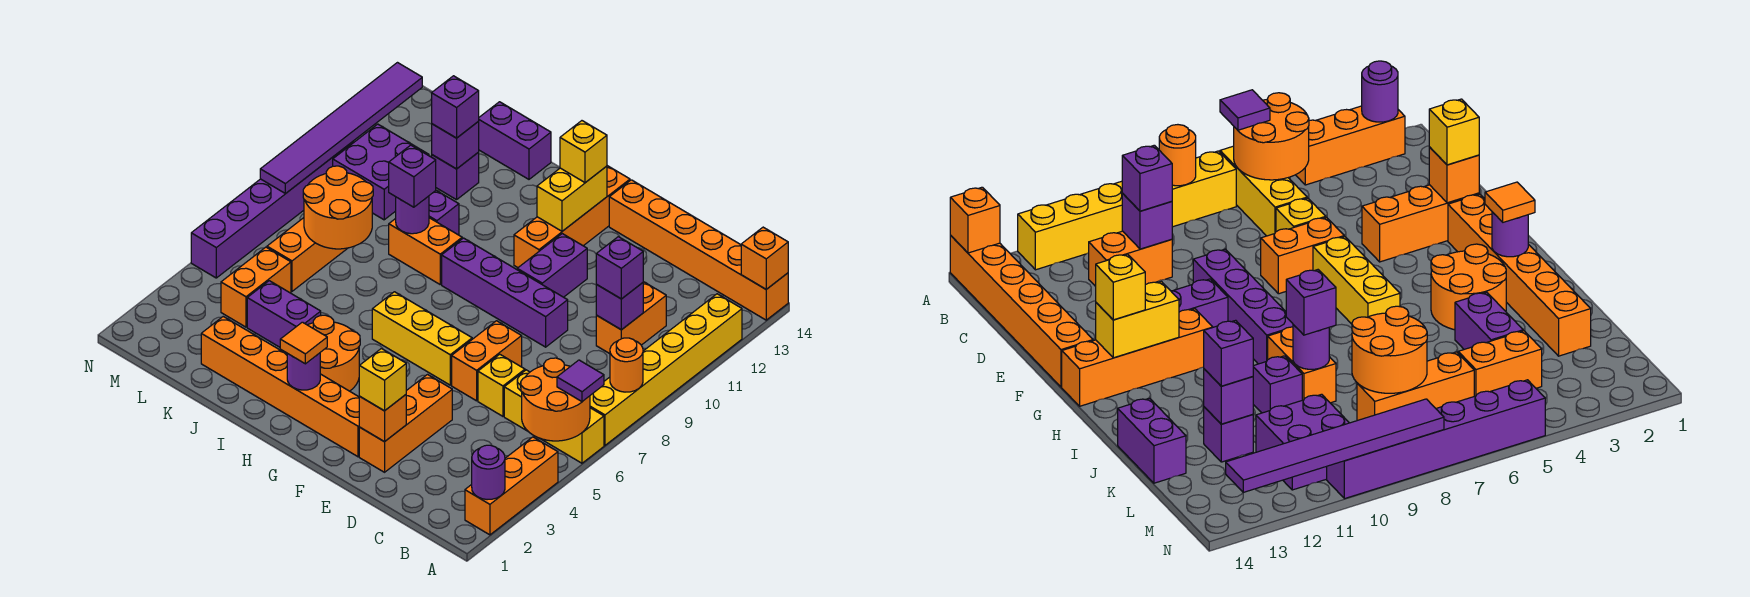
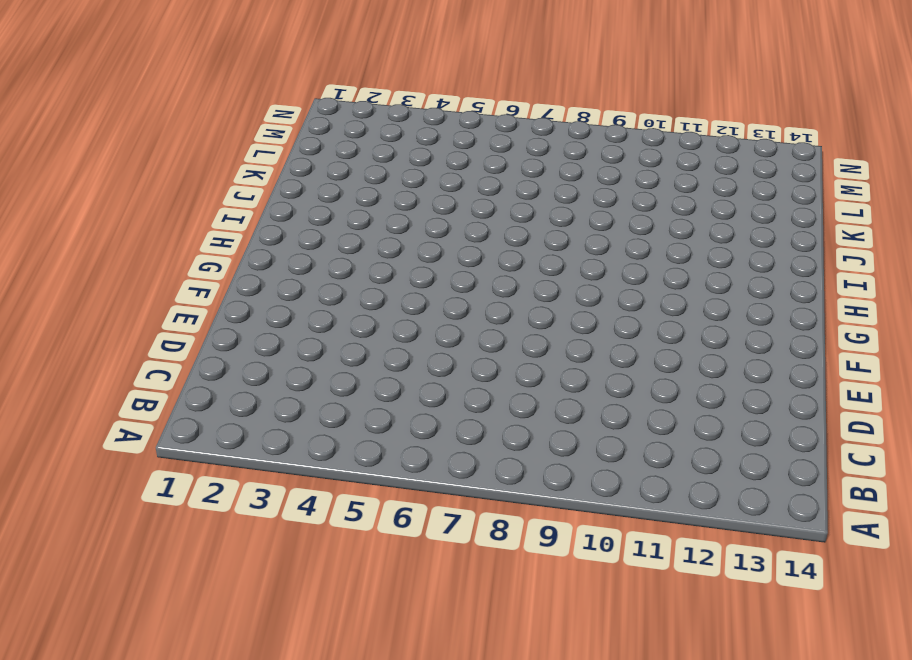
none -> orange 1x3 brick [465,437,558,535]
none -> yellow 1x3 brick [504,370,604,463]
none -> yellow 1x6 brick [590,294,742,445]
none -> orange 1x6 brick [609,180,788,320]

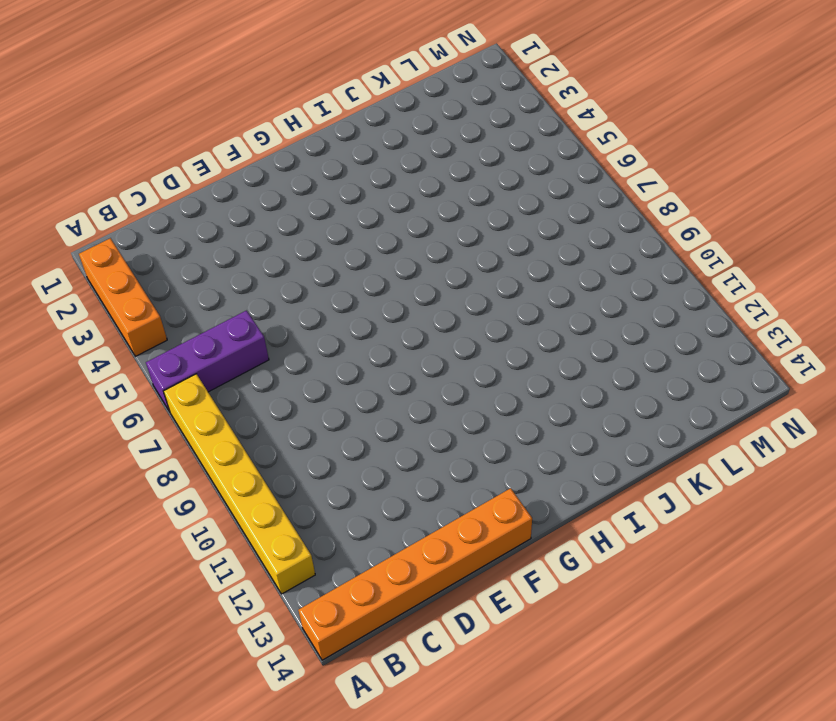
purple 1x3 brick [146,311,269,412] -> yellow 1x3 brick [504,370,604,463]
none -> orange 1x2 brick [596,282,666,354]
none -> yellow 1x1 brick [478,354,525,416]
none -> orange 1x3 brick [359,375,452,472]
none -> orange 1x2 brick [452,321,522,401]

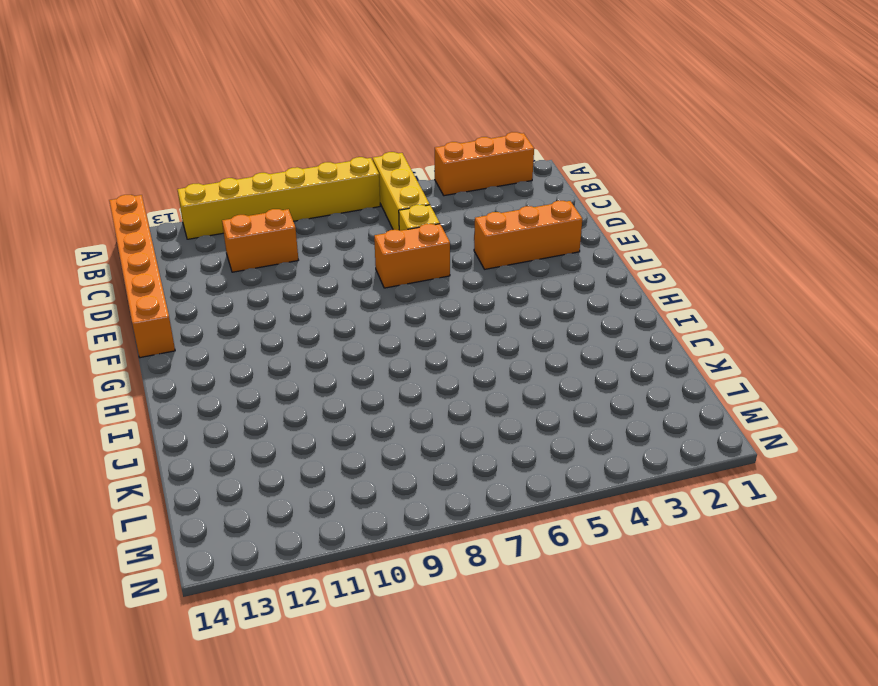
none -> purple 1x4 brick [442,238,568,347]
none -> orange 1x6 brick [201,317,359,457]
none -> yellow 1x3 brick [372,292,472,385]
none -> purple 1x2 brick [517,234,587,297]

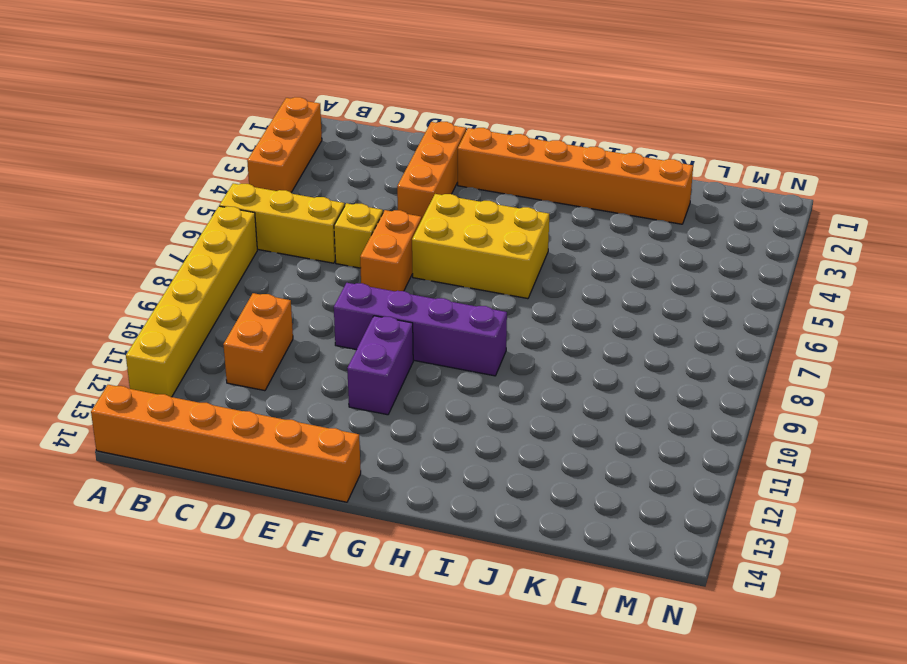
yellow 2x3 brick [412,194,549,299] -> yellow 1x3 brick [372,292,472,385]
none -> orange 1x4 brick [514,166,630,268]
none -> orange 2x2 round brick [308,315,360,391]
none -> orange 1x2 brick [389,218,462,284]
none -> purple 1x2 brick [247,281,321,347]

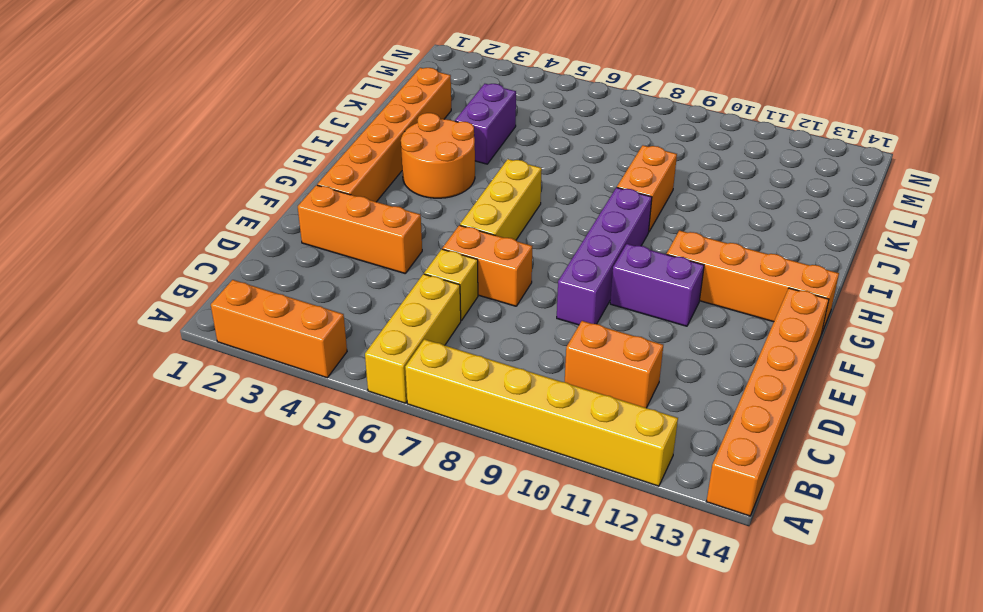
none -> purple 1x1 brick [429,190,459,235]
none -> purple 1x2 brick [479,102,551,179]
none -> purple 1x1 brick [432,153,479,200]
none -> orange 1x2 brick [221,247,291,327]

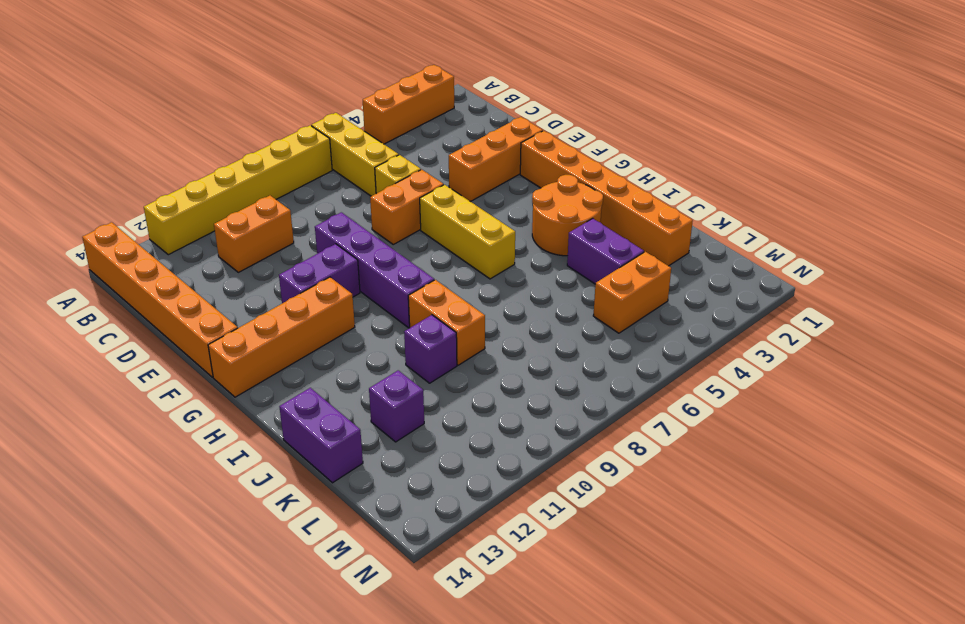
none -> orange 1x3 brick [267,218,348,291]
none -> purple 2x2 brick [333,124,429,220]
none -> purple 1x6 brick [191,142,353,278]
none -> purple 1x1 round brick [472,445,505,500]

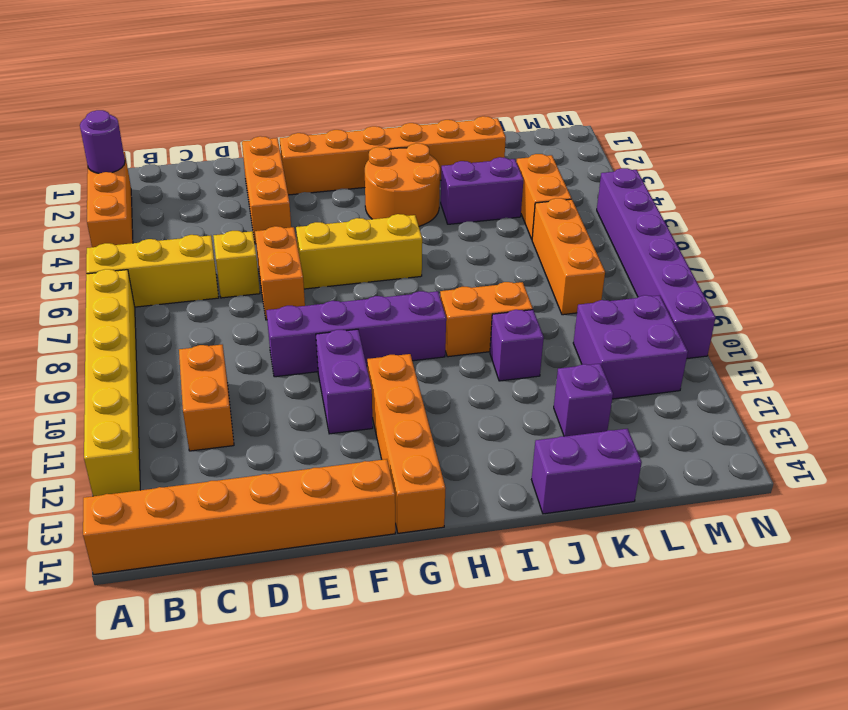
none -> orange 2x2 round brick [521,358,590,441]
none -> orange 1x1 round brick [610,338,643,392]
none -> orange 1x1 brick [741,227,788,289]
none -> purple 1x1 brick [596,283,643,330]

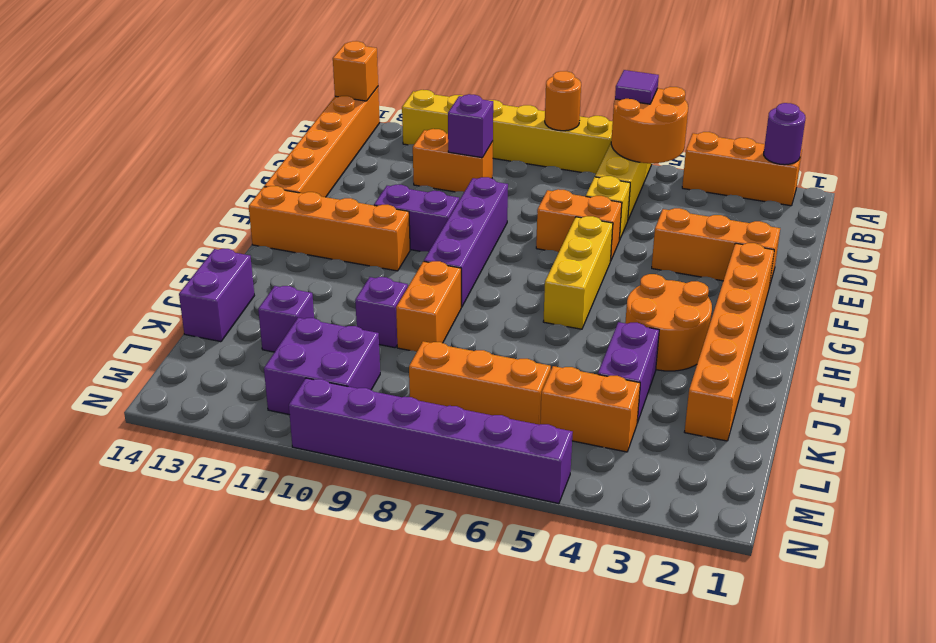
none -> orange 1x1 brick [359,395,406,442]
none -> yellow 1x2 brick [537,166,607,231]
none -> purple 1x1 round brick [287,353,320,390]
none -> purple 1x1 round brick [396,196,429,234]

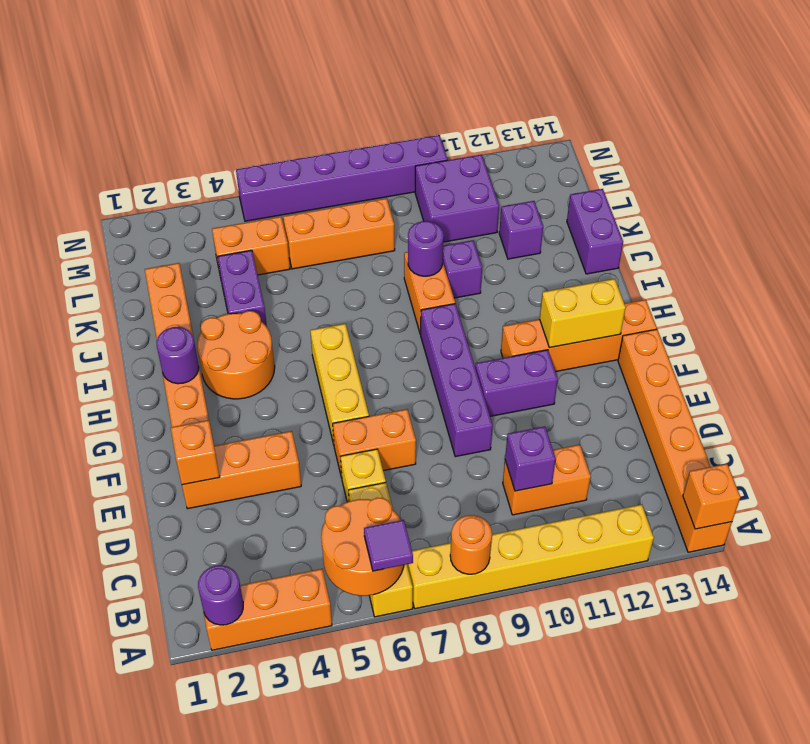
none -> orange 2x2 round brick [303,166,373,249]
none -> purple 1x1 brick [432,121,479,169]
none -> purple 1x6 tile [260,63,422,194]
none -> purple 1x1 brick [596,237,643,299]

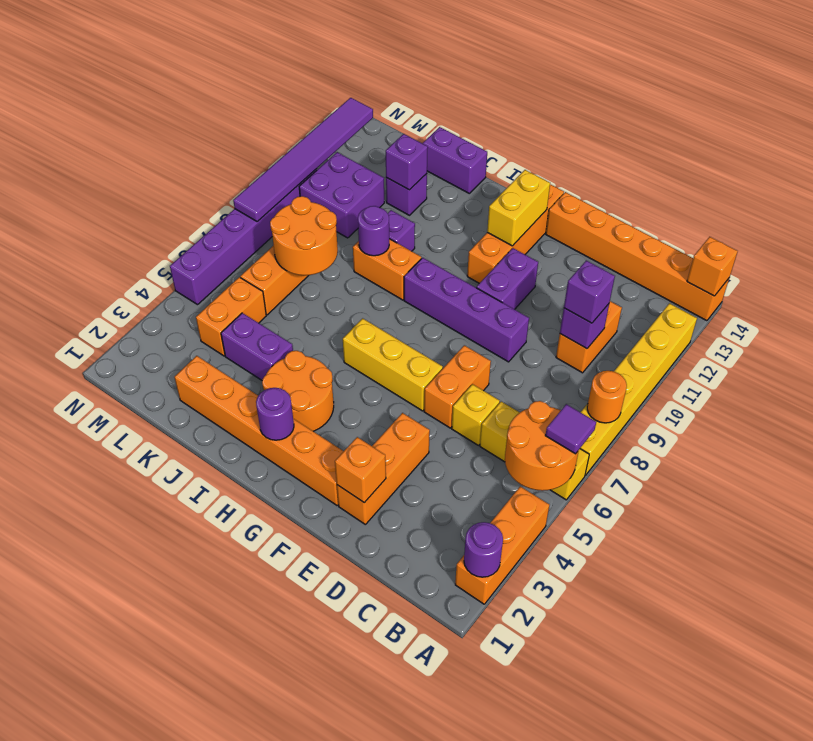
none -> yellow 1x1 brick [359,349,406,411]
none -> yellow 1x1 brick [560,121,607,183]
none -> orange 1x1 tile [280,322,327,364]
none -> purple 1x1 brick [389,145,436,207]

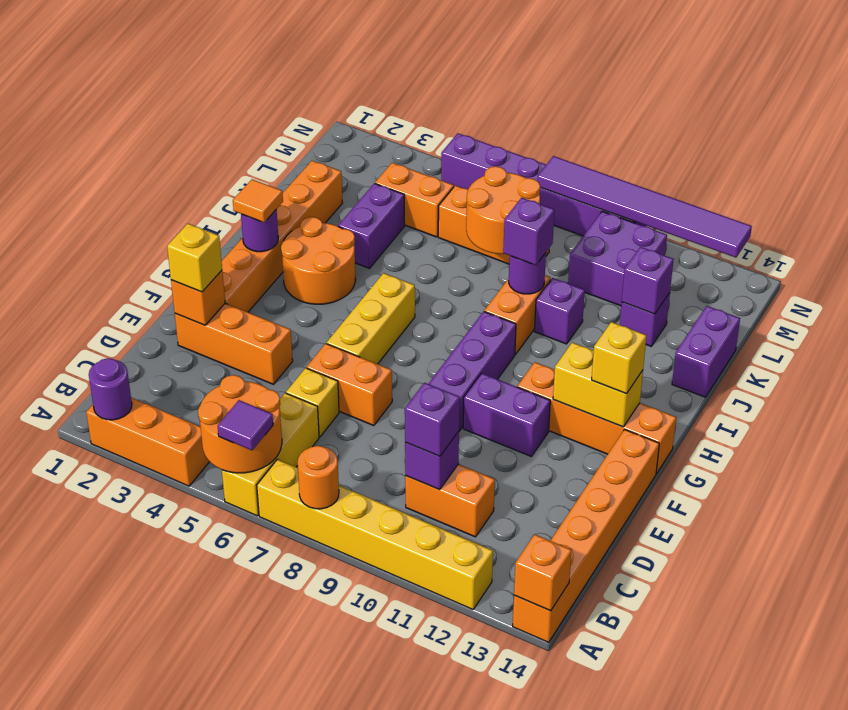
none -> purple 1x1 brick [432,76,479,138]

